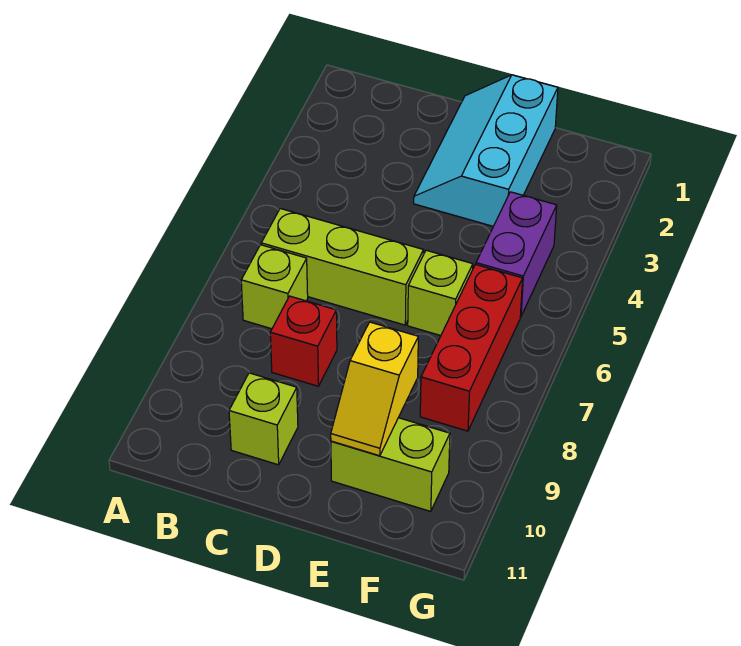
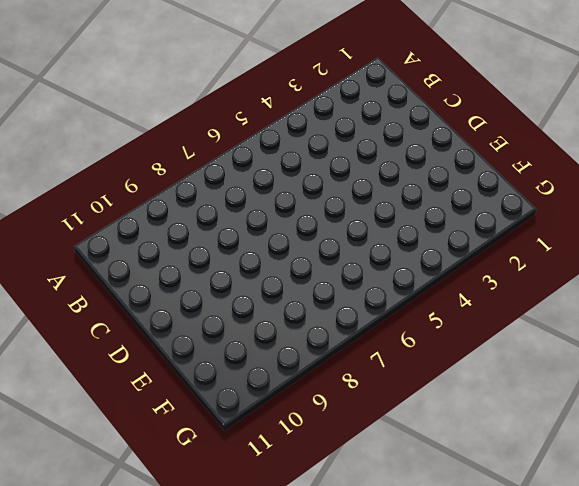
none -> lime 1x3 brick [261,209,424,325]
none -> lime 1x1 brick [241,245,308,329]

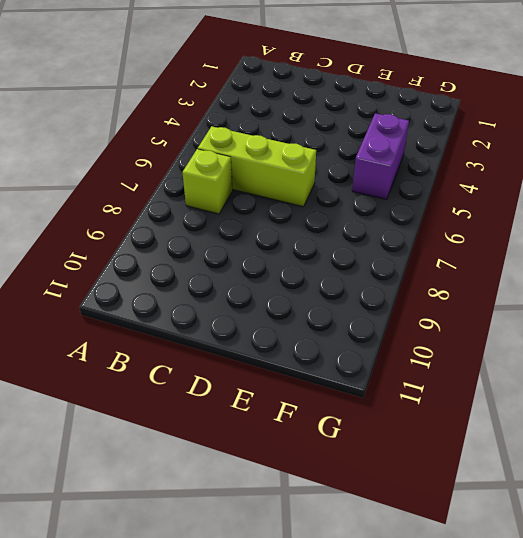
none -> red 1x1 brick [270,296,337,386]
none -> lime 1x1 brick [229,373,298,465]

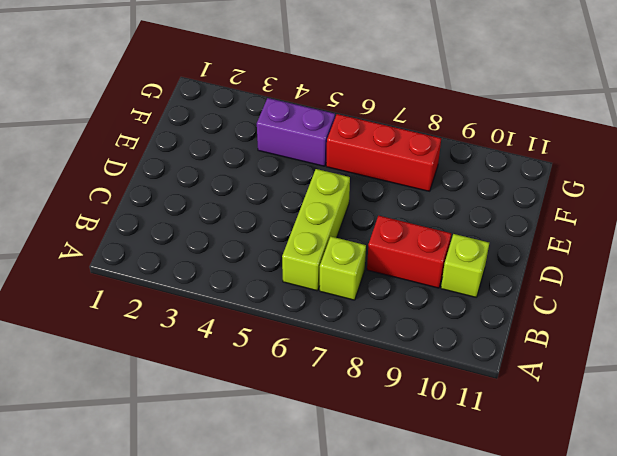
red 1x2 brick [367,216,451,288] -> red 1x1 brick [270,296,337,386]
none -> cyan 2x3 slope [414,75,558,226]
none -> lime 1x1 brick [408,250,473,336]

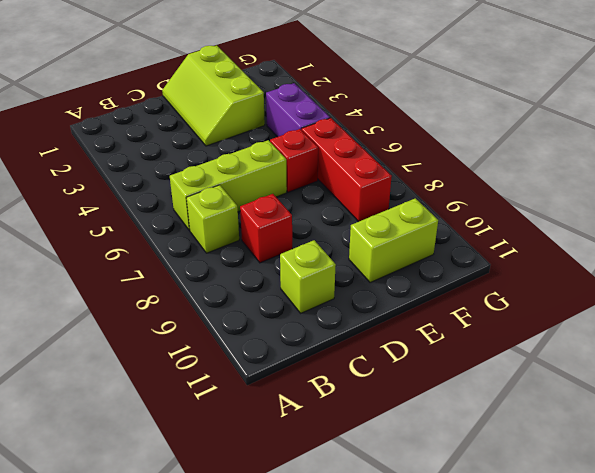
lime 2x3 slope [162,45,265,146] -> cyan 2x3 slope [414,75,558,226]
red 1x1 brick [270,129,318,192] -> lime 1x1 brick [408,250,473,336]
none -> yellow 1x2 slope [331,322,418,456]

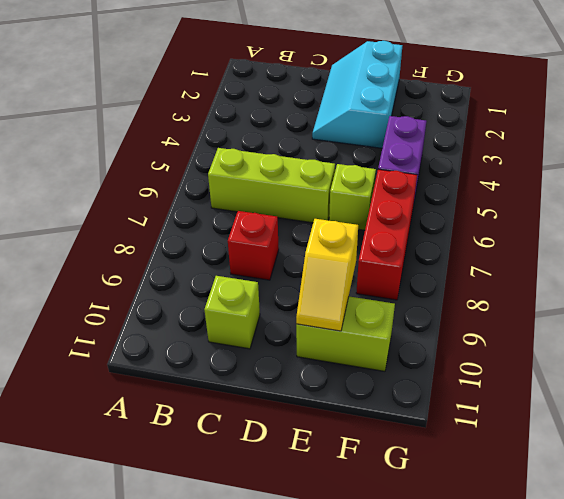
none -> lime 1x1 brick [241,245,308,329]

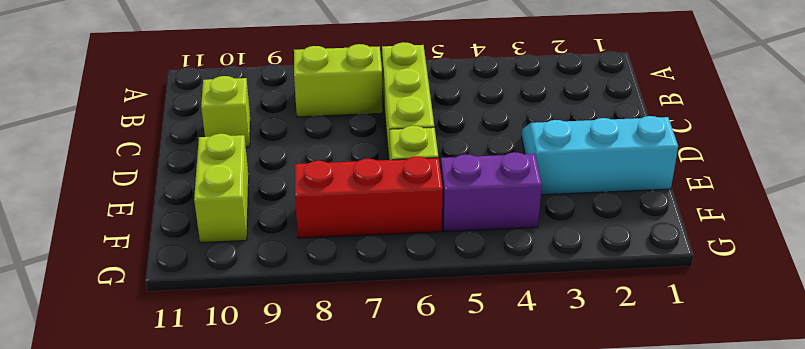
lime 1x2 brick [294,44,383,117] -> lime 1x1 brick [241,245,308,329]
none -> red 1x1 brick [270,296,337,386]
none -> yellow 1x2 slope [331,322,418,456]

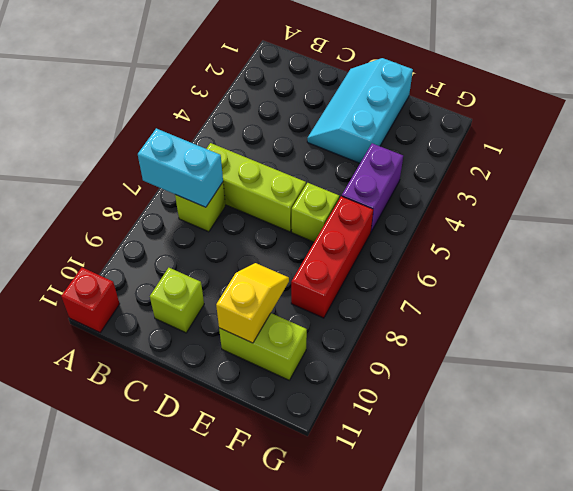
cyan 1x2 brick [138,128,223,207] -> none
red 1x1 brick [61,268,120,332] -> red 1x1 brick moved to [270,296,337,386]
yellow 1x2 slope [216,263,289,343] -> yellow 1x2 slope turned to [331,322,418,456]

